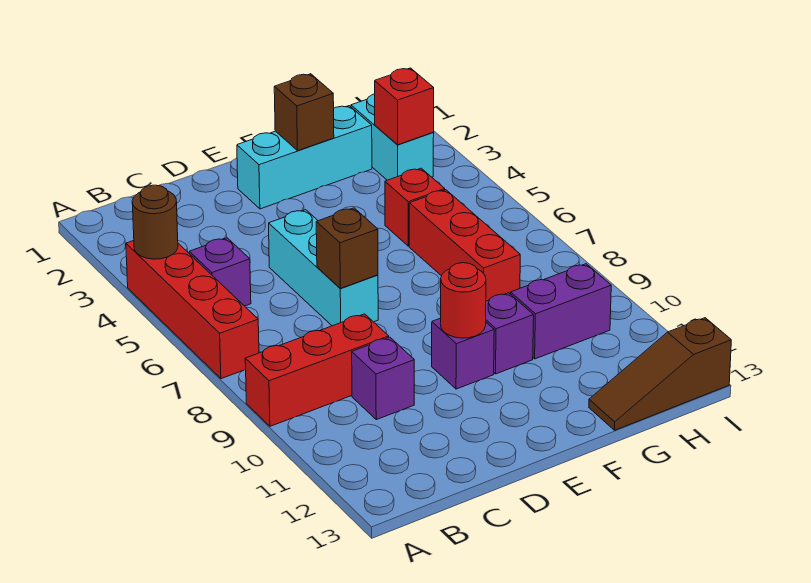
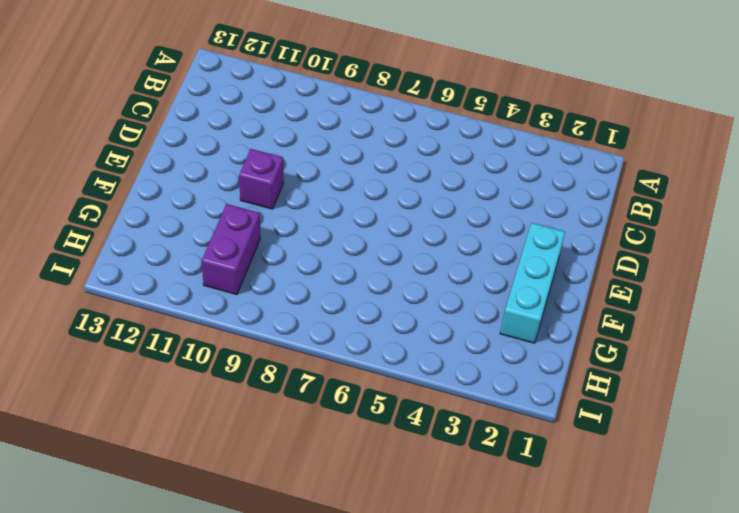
none -> red 1x4 brick [126,241,259,379]
none -> red 1x3 brick [245,314,389,426]
none -> purple 1x1 brick [189,238,251,306]

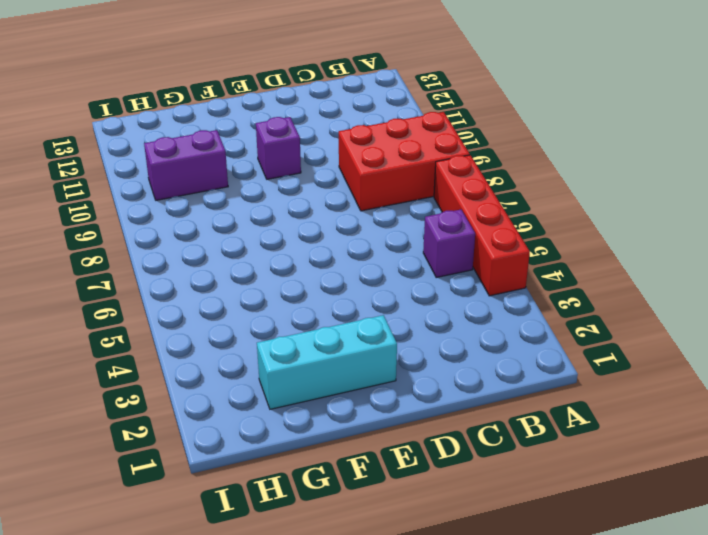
red 2x3 brick [339,112,470,211] -> red 1x3 brick [245,314,389,426]
none -> purple 1x1 brick [352,337,414,420]
none -> cyan 1x3 brick [269,210,378,326]
none -> purple 1x1 brick [486,293,534,374]

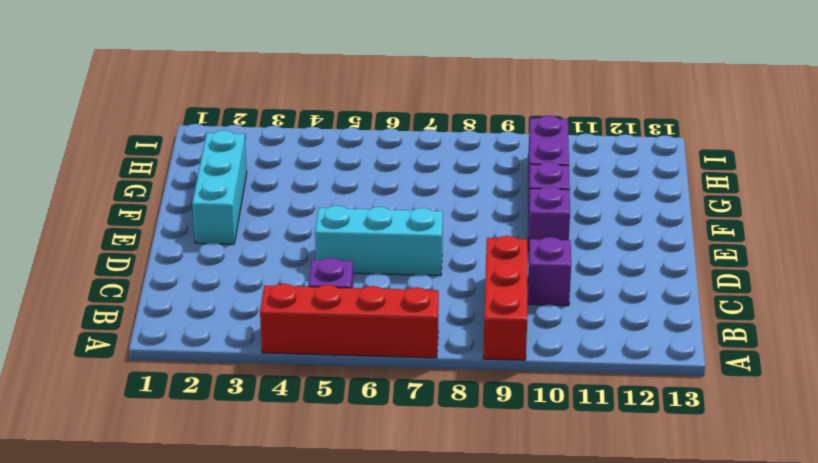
none -> red 1x1 brick [385,168,445,246]
none -> red 1x3 brick [409,190,520,301]
none -> brown 1x3 slope [589,318,731,430]

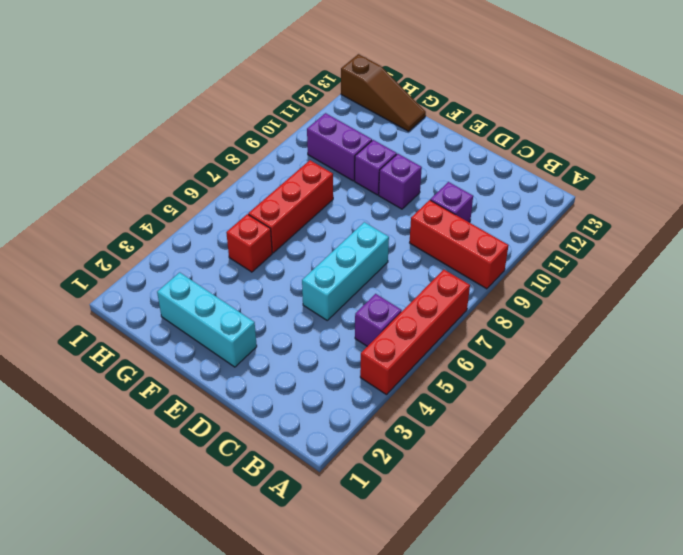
none -> cyan 1x2 brick [351,94,434,180]
none -> brown 1x1 round brick [132,185,178,259]
none -> brown 1x1 brick [316,208,378,288]

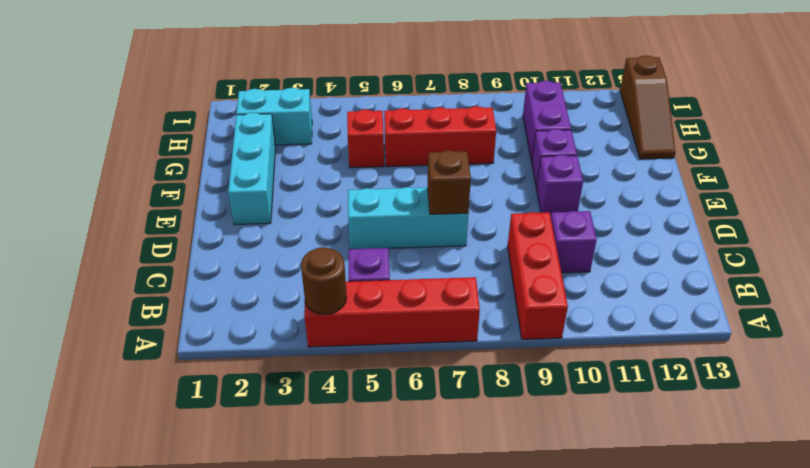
none -> red 1x1 round brick [440,263,486,338]
none -> brown 1x1 brick [274,74,334,151]
none -> red 1x1 brick [375,68,434,145]

